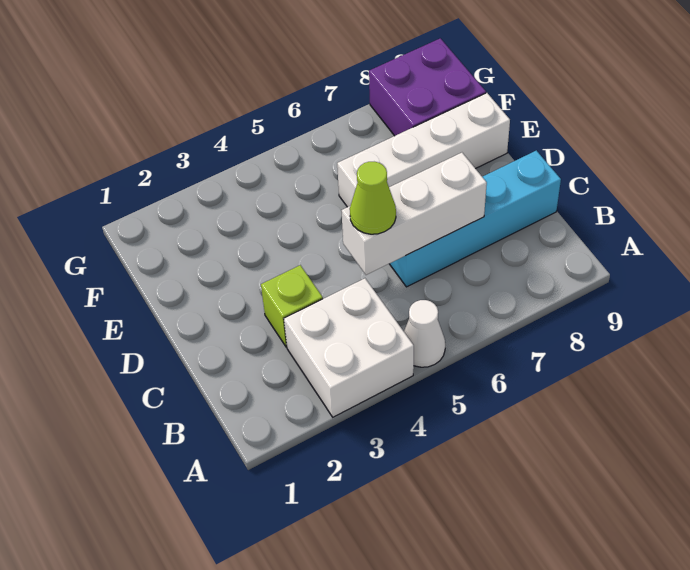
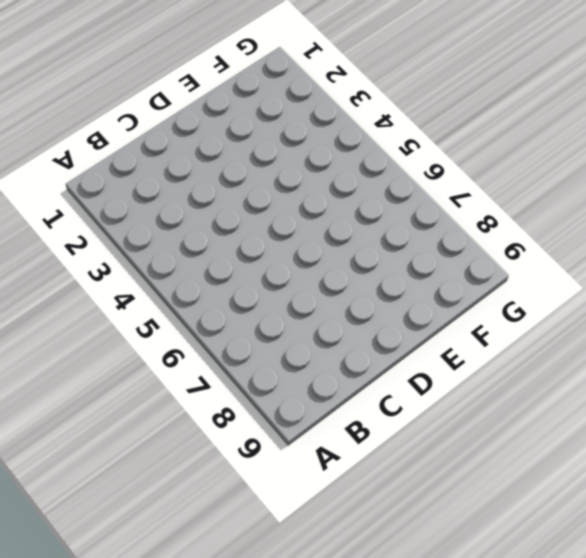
none -> white 2x2 brick [284,278,414,417]
none -> white 1x1 cone [404,300,445,367]

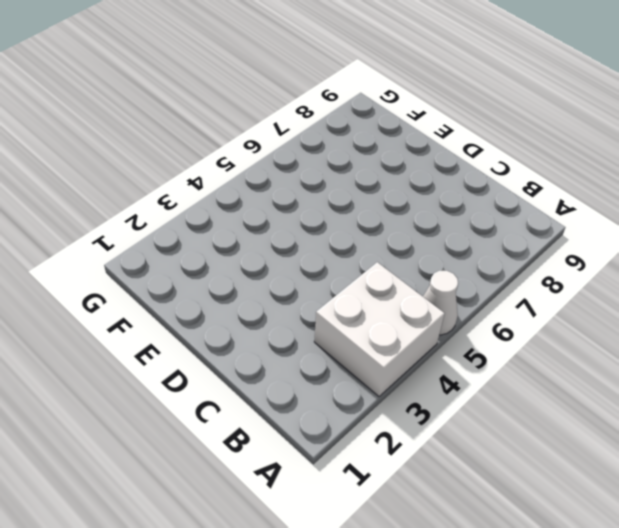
none -> lime 1x1 brick [261,265,323,347]
none -> cyan 1x4 brick [390,150,561,287]

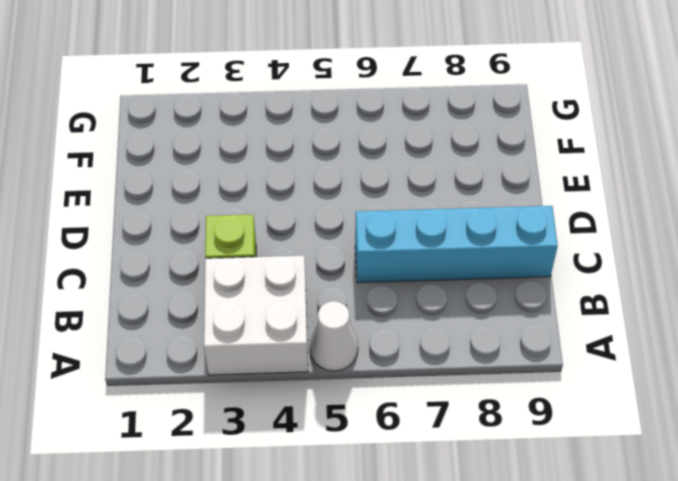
none -> white 1x4 brick [337,93,510,207]
none -> purple 2x2 brick [369,38,486,136]

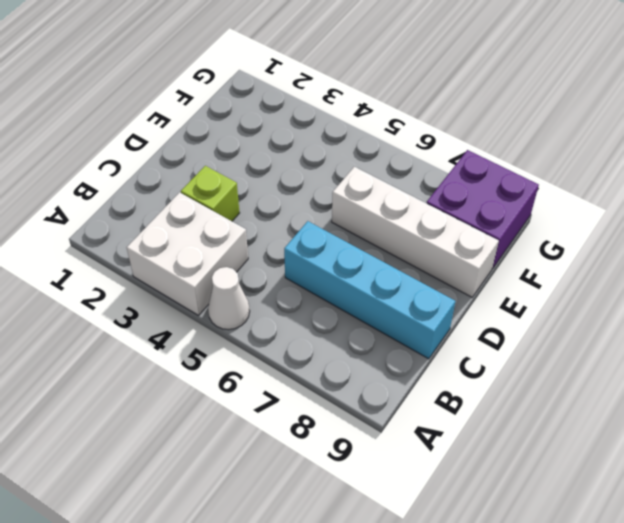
none -> white 1x3 brick [342,153,487,275]
none -> lime 1x1 cone [350,162,396,234]

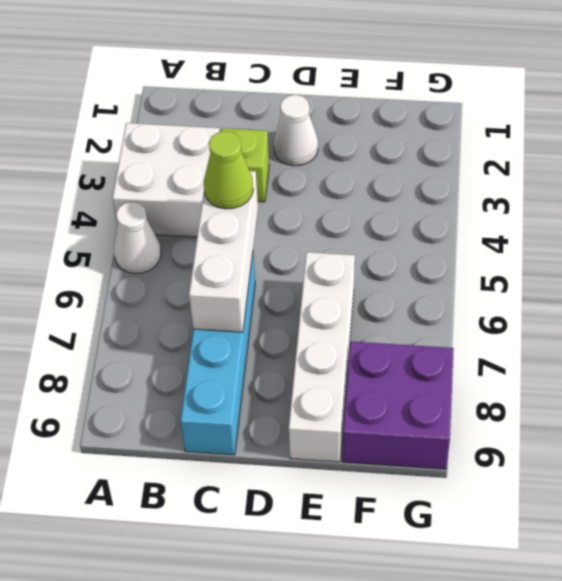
white 1x1 cone [274,95,318,166] -> none

